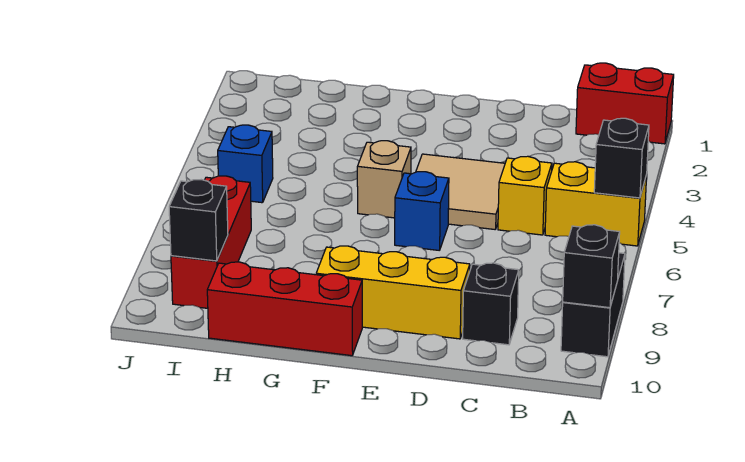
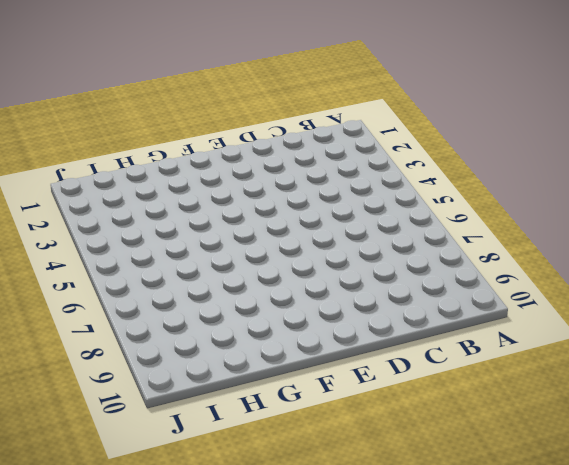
none -> red 1x2 brick [576,63,674,144]
none -> yellow 1x2 brick [545,162,647,246]
none -> black 1x2 brick [561,253,625,357]

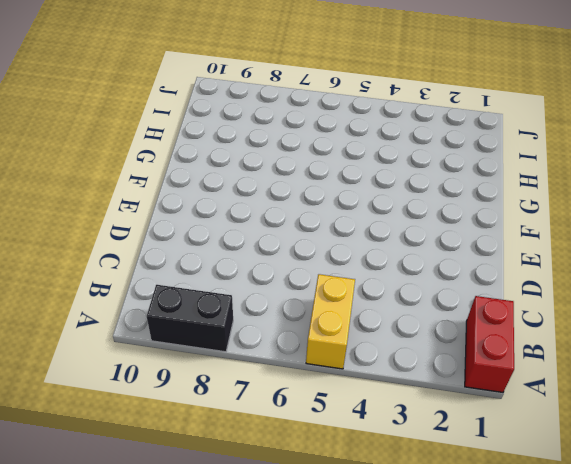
none -> yellow 1x1 brick [498,156,552,235]
none -> black 1x1 brick [463,263,519,345]
none -> tan 2x2 tile [416,154,505,229]

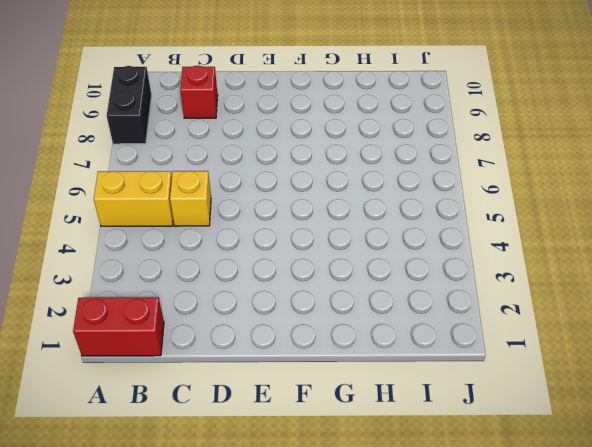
red 1x1 brick [180,66,218,118] -> black 1x1 brick [463,263,519,345]
none -> tan 2x2 tile [416,154,505,229]
none -> yellow 1x3 brick [316,246,470,339]
none -> blue 1x1 brick [395,172,449,250]

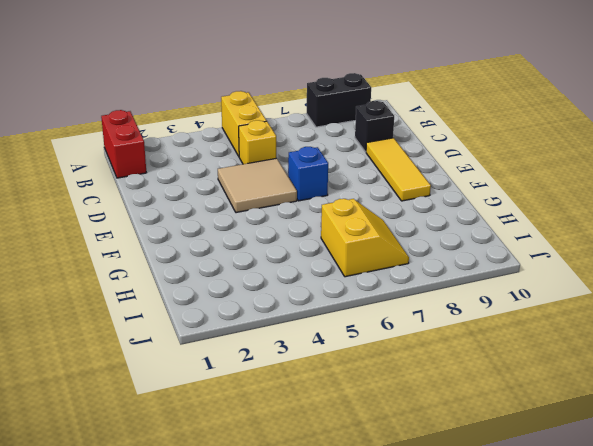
yellow 1x3 tile [366,138,431,201] -> yellow 1x3 brick [316,246,470,339]
yellow 2x2 slope [321,199,409,277] -> red 1x3 brick [171,176,251,308]
none -> tan 1x1 brick [357,141,411,218]
none -> red 1x3 brick [207,262,362,356]
none -> blue 1x1 brick [218,125,273,203]

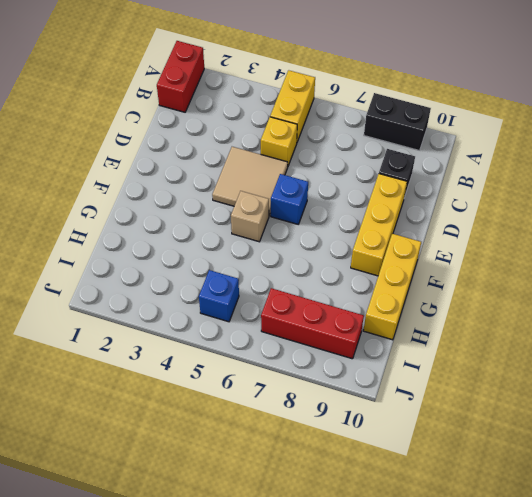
yellow 1x3 brick [363,234,421,340] -> red 1x3 brick [207,262,362,356]
none -> black 1x1 brick [594,118,649,198]
none -> black 1x1 brick [563,225,620,308]
none -> black 1x1 brick [169,180,228,261]

